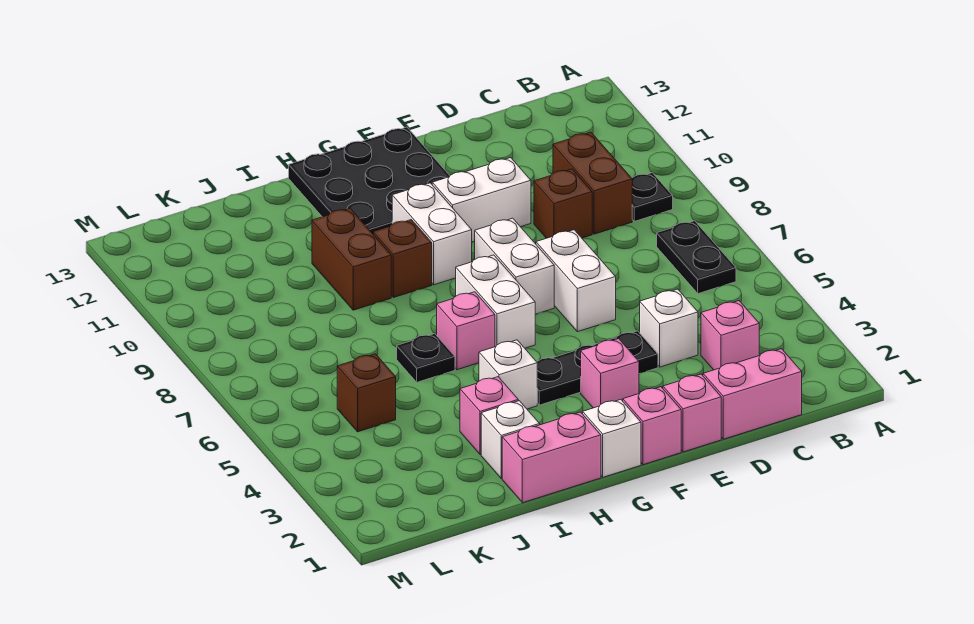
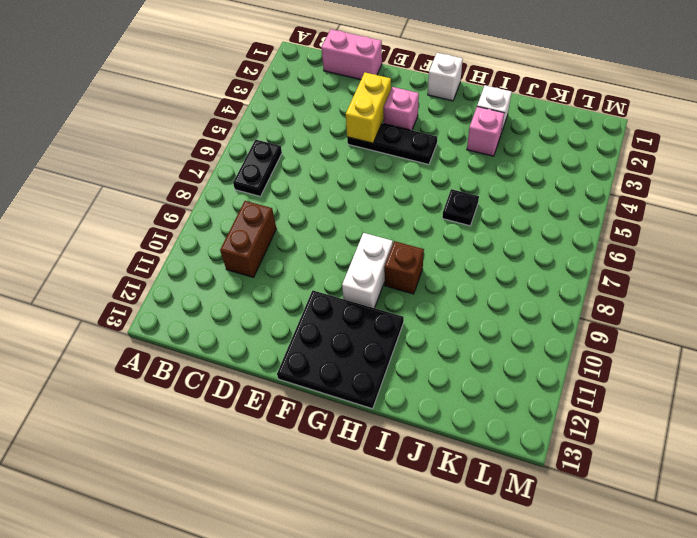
yellow 1x2 brick [346,72,391,143] -> none
none -> black 1x1 plate [632,173,673,221]
none -> pink 1x1 brick [701,301,759,370]
none -> white 1x1 brick [640,289,698,367]

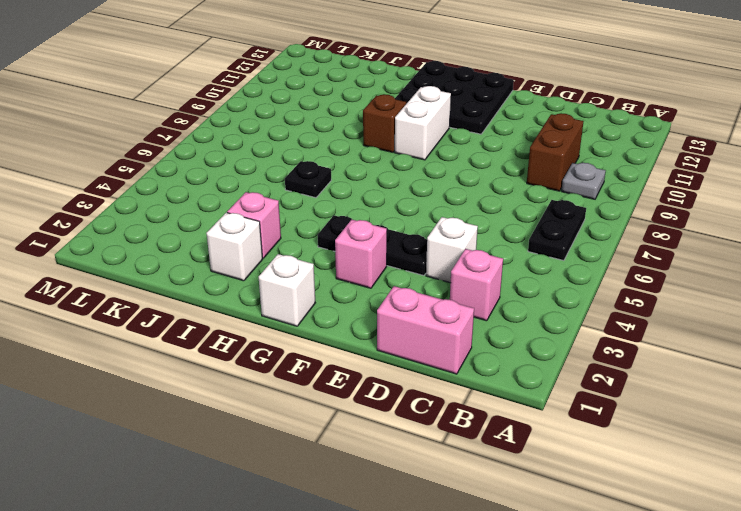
grey 1x1 plate [561,163,606,199] -> black 1x1 plate [632,173,673,221]
none -> brown 1x1 brick [534,169,592,238]
none -> pink 1x1 brick [663,374,721,452]
none -> white 1x2 brick [536,230,616,332]

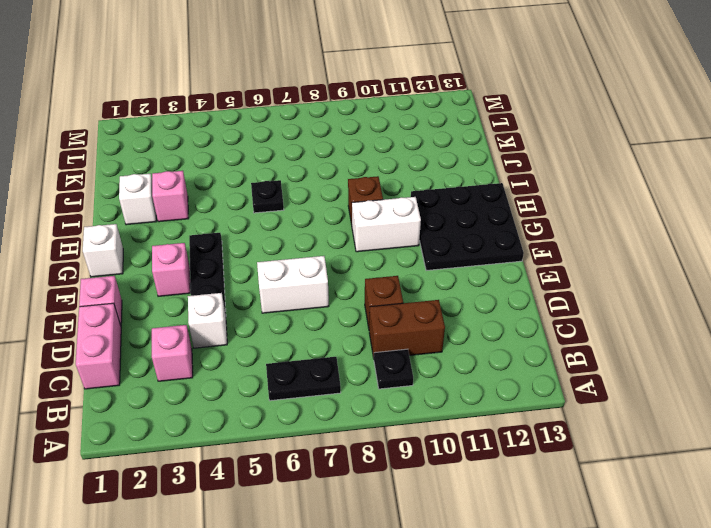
none -> white 1x2 brick [432,158,531,242]
none -> pink 1x1 brick [623,387,681,465]
none -> white 1x2 brick [475,218,554,314]

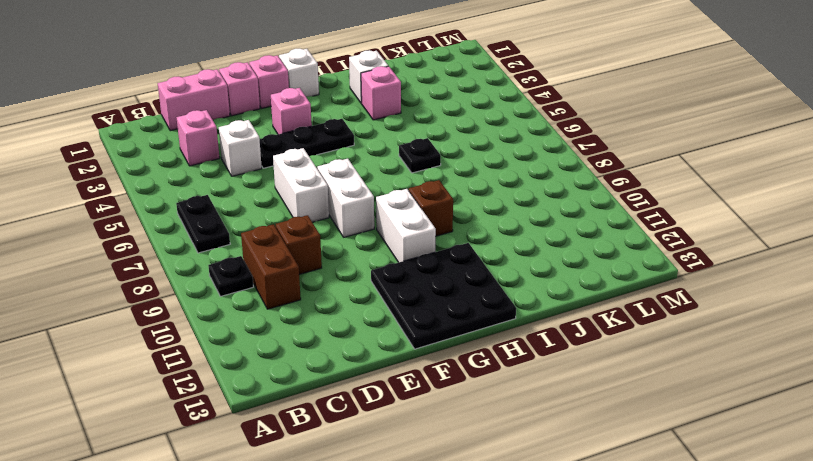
none -> white 1x2 brick [432,158,531,242]
none -> white 1x2 brick [456,255,535,348]
none -> pink 1x2 brick [502,412,601,503]

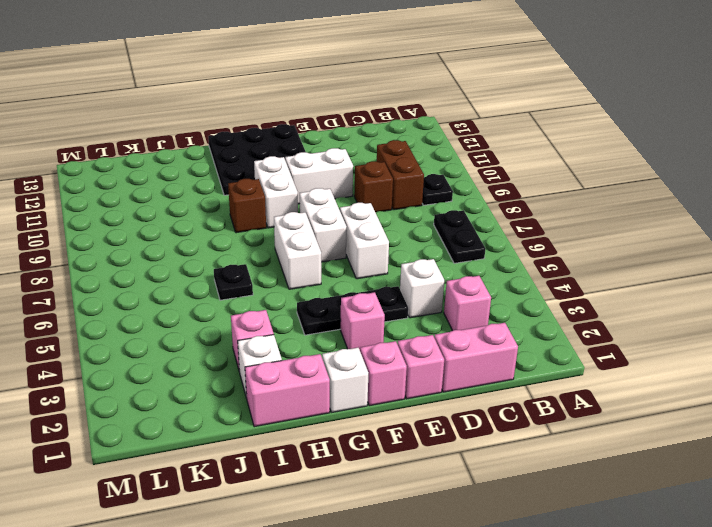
none -> white 1x1 brick [479,340,537,409]
none -> pink 1x1 brick [437,292,495,370]
none -> brown 1x2 brick [312,208,391,310]

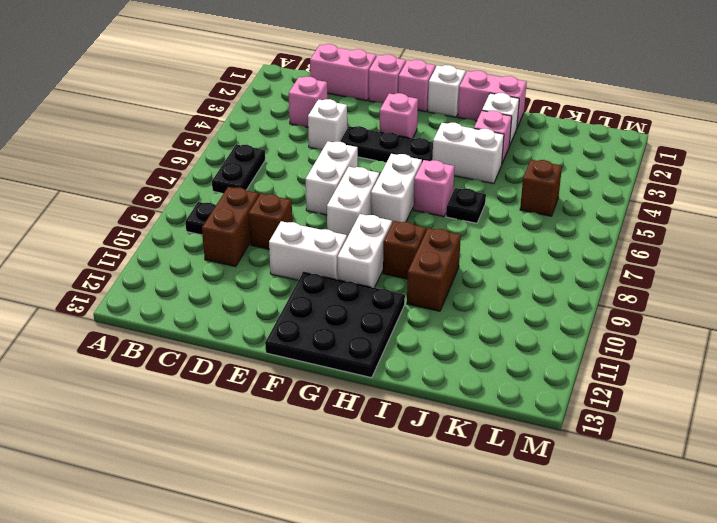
white 1x2 brick [432,123,504,184] -> white 1x1 brick [479,340,537,409]

